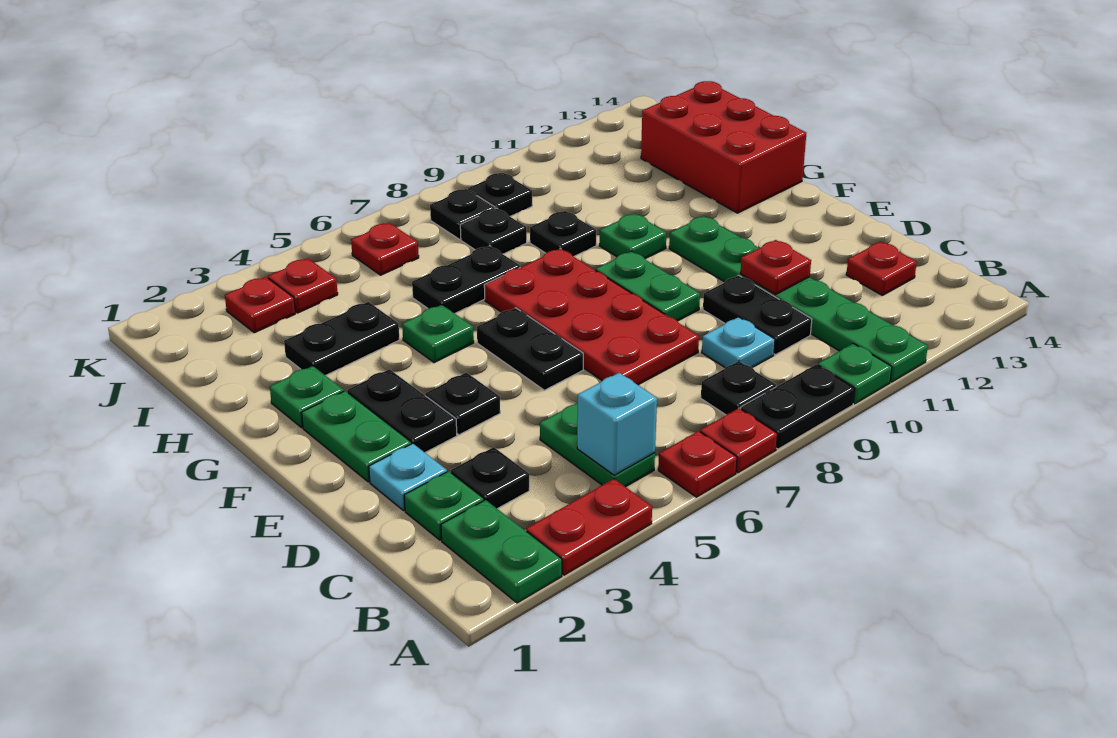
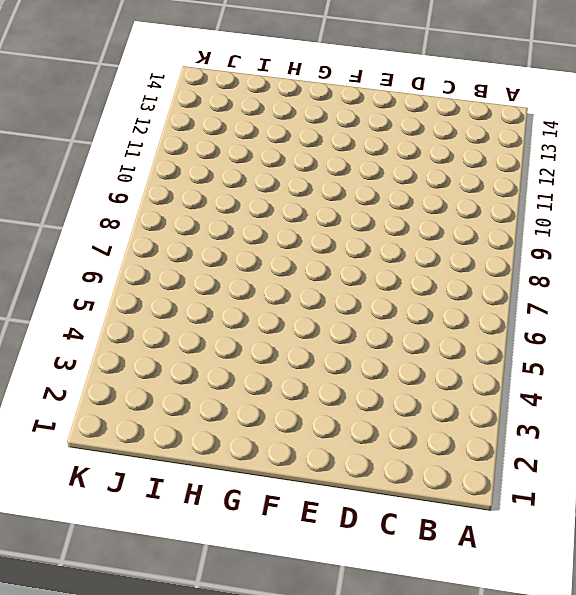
none -> green 1x2 plate [441,500,562,603]
none -> red 1x2 plate [526,479,652,575]
none -> red 1x1 plate [658,431,737,497]
none -> red 1x1 plate [700,408,777,473]

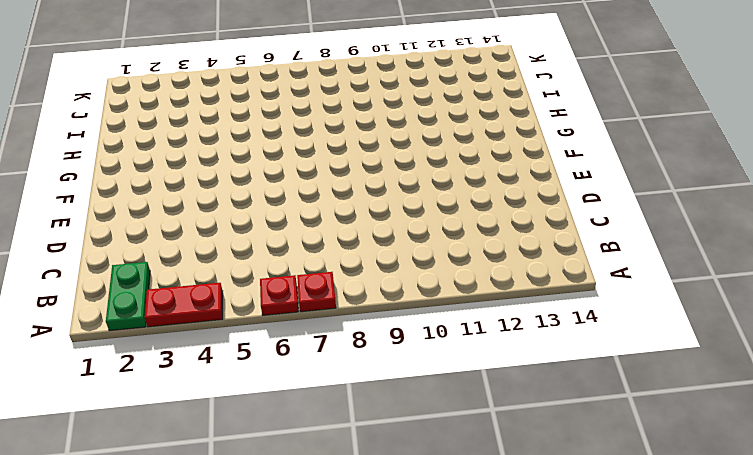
none -> black 1x2 plate [741,364,855,449]
none -> green 1x1 plate [818,344,892,404]
none -> green 1x6 plate [669,216,928,382]
none -> green 1x2 plate [540,403,655,487]

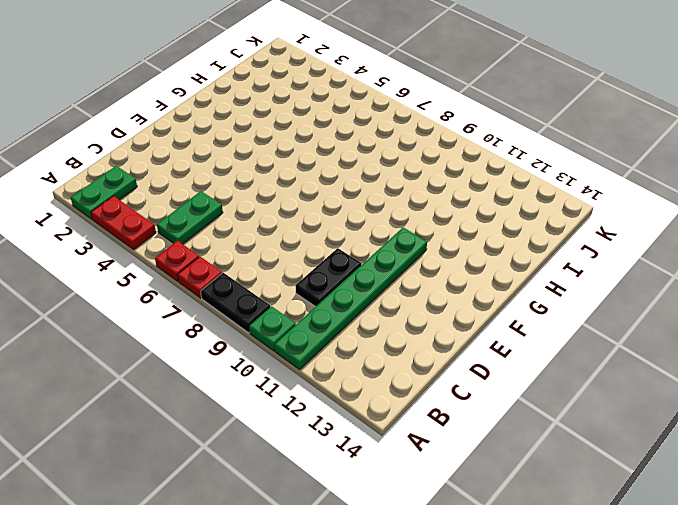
none -> black 1x1 plate [701,361,776,415]
none -> green 1x1 plate [404,471,484,540]
none -> black 1x1 plate [451,447,529,509]
none -> cyan 1x1 plate [702,317,775,368]

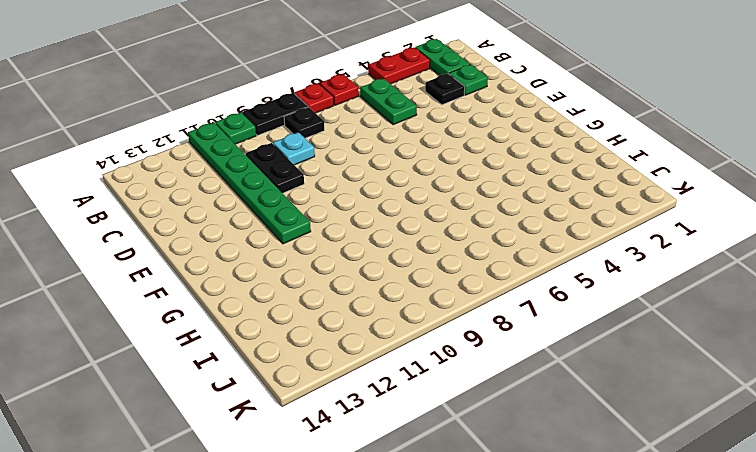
none -> red 1x1 plate [846,242,917,295]
none -> cyan 1x1 plate [369,444,447,510]
none -> red 2x4 plate [484,248,699,385]
none -> green 1x2 plate [302,391,411,482]

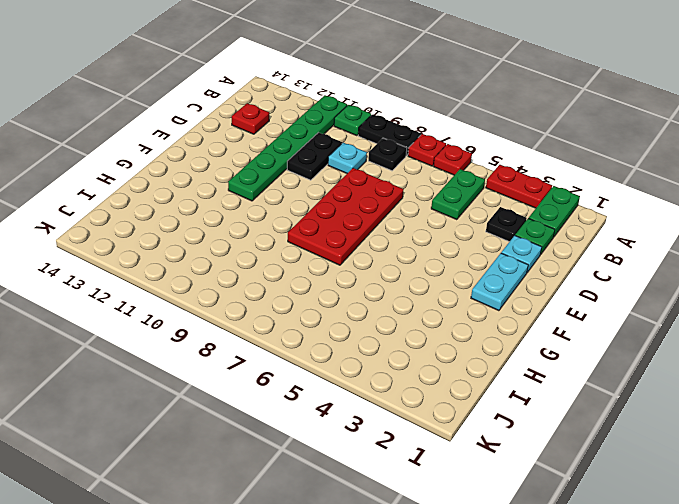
cyan 1x2 plate [471,253,528,311] -> green 1x2 plate [302,391,411,482]
none -> black 1x2 plate [347,369,457,452]
none -> black 1x1 plate [425,373,500,435]
none -> black 1x2 plate [477,308,583,390]
none -> green 1x2 plate [596,251,700,321]

